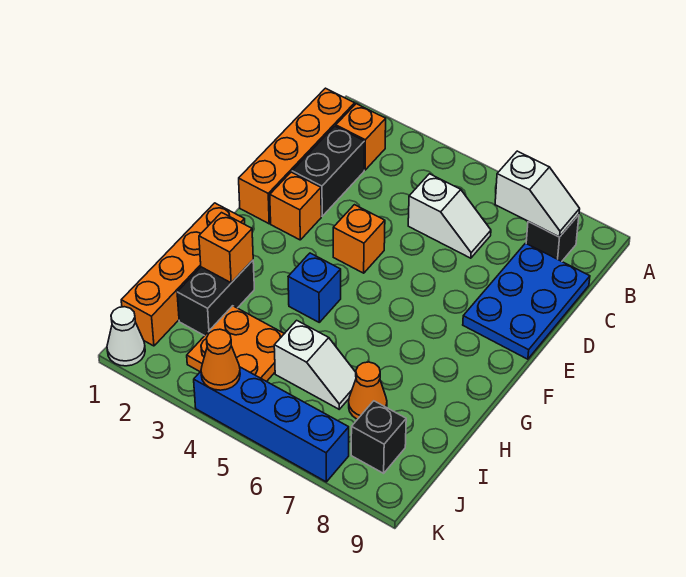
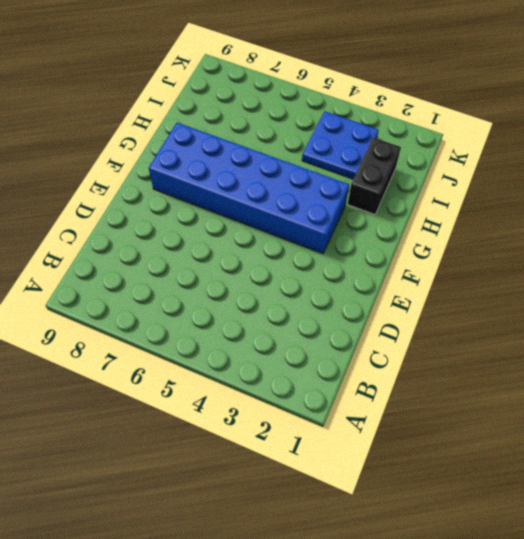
blue 2x6 brick [149,123,349,254] -> blue 1x1 brick [288,253,341,322]
blue 2x2 plate [302,111,378,179] -> orange 2x2 plate [187,306,284,382]
none -> orange 1x4 brick [239,88,355,224]
none -> orange 1x1 brick [336,104,386,170]
none -> black 1x1 brick [526,215,579,261]

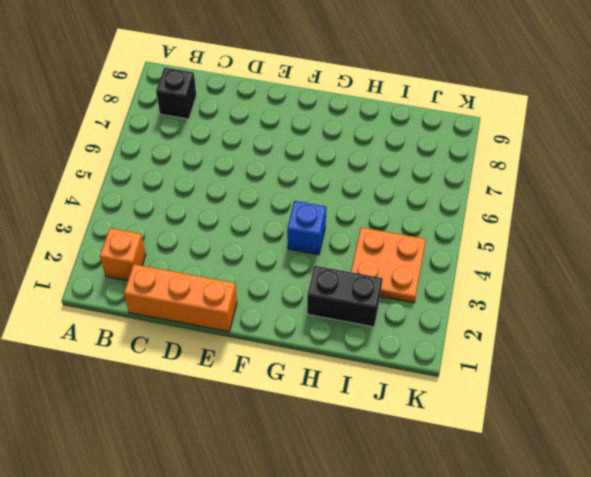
orange 1x3 brick [124,264,237,332] -> orange 1x4 brick [239,88,355,224]
none -> black 1x2 brick [292,126,364,216]
none -> white 1x2 slope [408,174,491,258]
none -> blue 2x3 plate [463,243,590,359]

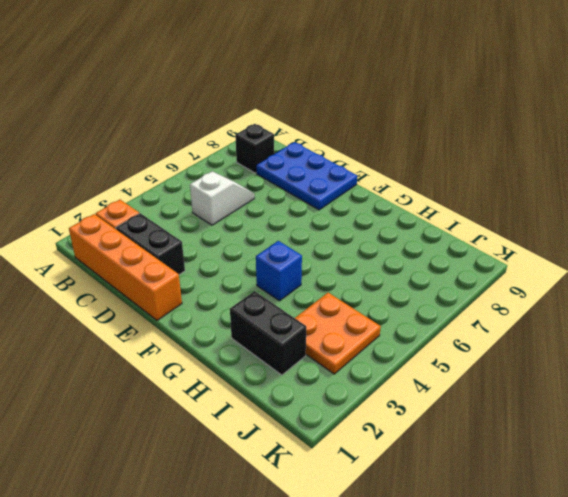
none -> orange 1x1 brick [270,172,321,240]
none -> orange 1x1 brick [333,205,385,273]
none -> orange 1x4 brick [121,203,245,346]

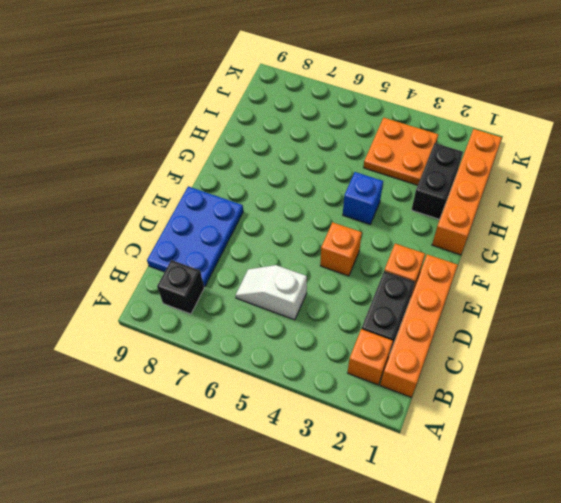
none -> white 1x2 slope [274,320,356,409]
none -> orange 1x1 cone [349,362,387,419]
none -> black 1x1 brick [351,401,406,473]

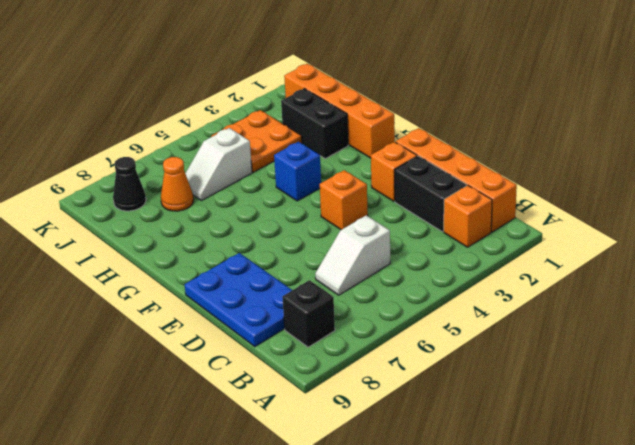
black 1x1 cone [113,157,146,211] -> black 1x1 brick [351,401,406,473]
none -> white 1x1 cone [107,307,145,366]
none -> blue 1x4 brick [194,367,349,482]
none -> white 1x2 slope [495,151,580,237]

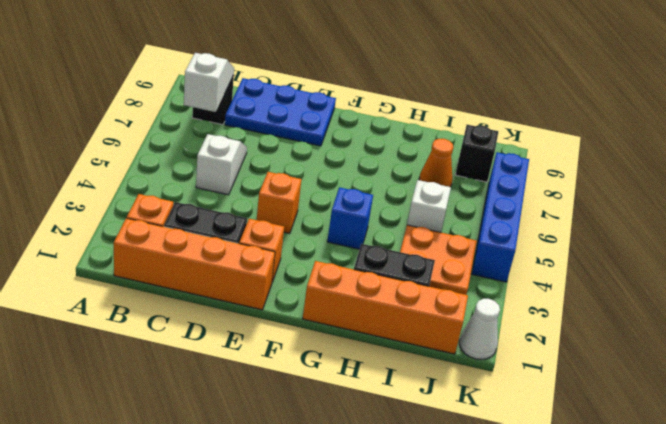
none -> orange 1x1 brick [199,213,253,283]
none -> orange 1x1 cone [201,329,240,390]

